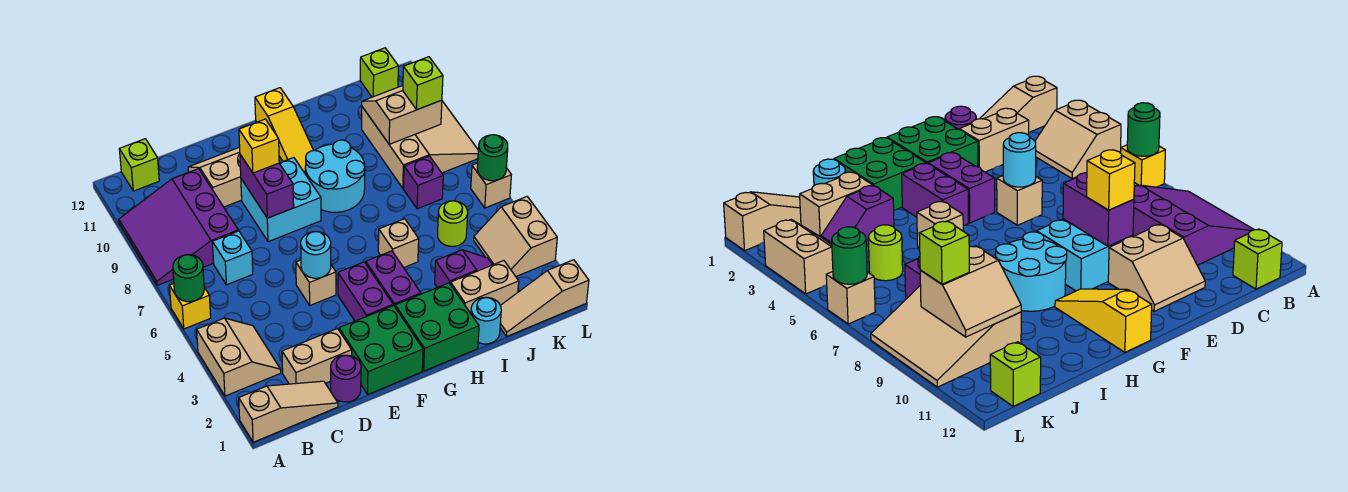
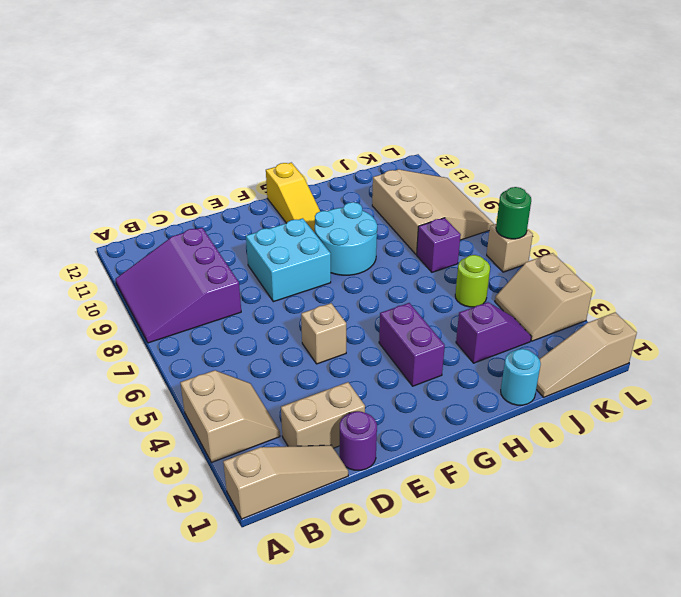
none -> yellow 1x1 brick [169,284,211,329]
none -> lime 1x1 brick [119,139,159,191]
none -> cyan 1x1 brick [212,231,253,285]
none -> tan 2x2 slope [188,147,242,207]

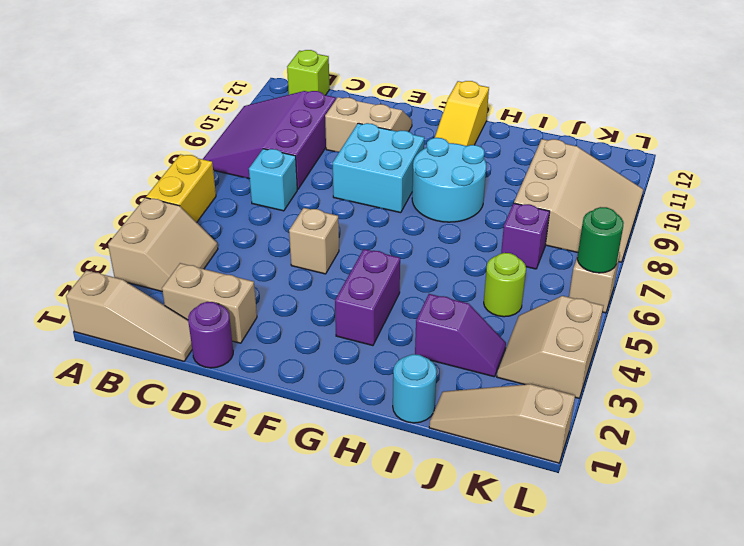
yellow 1x2 brick [146,154,216,223] -> yellow 1x1 brick [169,284,211,329]
none -> green 2x2 brick [339,306,423,394]
none -> purple 1x2 brick [338,262,393,321]
none -> green 2x2 brick [395,283,479,371]
none -> tan 1x1 brick [378,219,419,268]

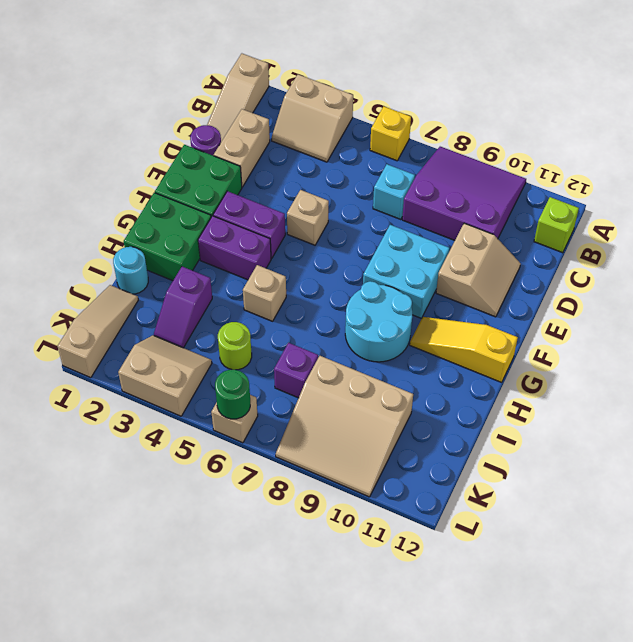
none -> tan 1x2 brick [451,261,519,313]
none -> lime 1x1 brick [360,48,398,97]
none -> green 1x1 round brick [173,255,204,302]
none -> cyan 1x1 round brick [301,232,331,278]

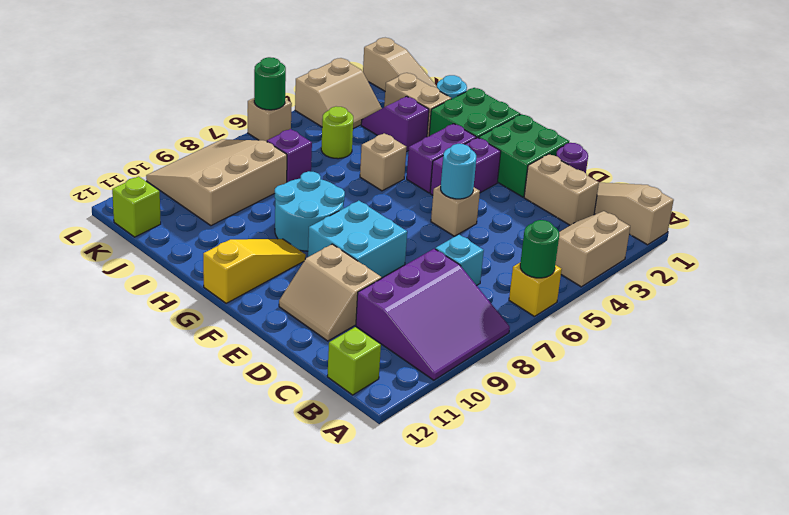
none -> purple 1x2 brick [240,155,294,218]
none -> tan 2x2 slope [362,86,442,144]
none -> yellow 1x1 brick [239,119,279,173]
none -> lime 1x1 brick [403,57,443,110]

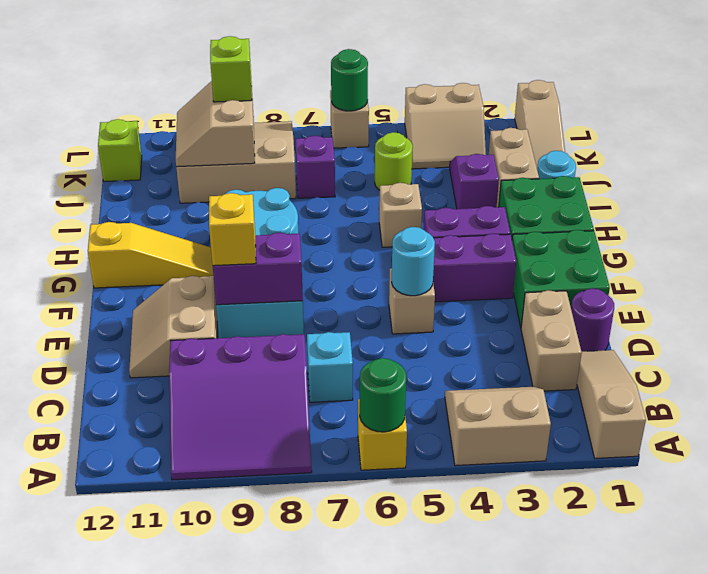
none -> lime 1x1 brick [119,139,159,191]

